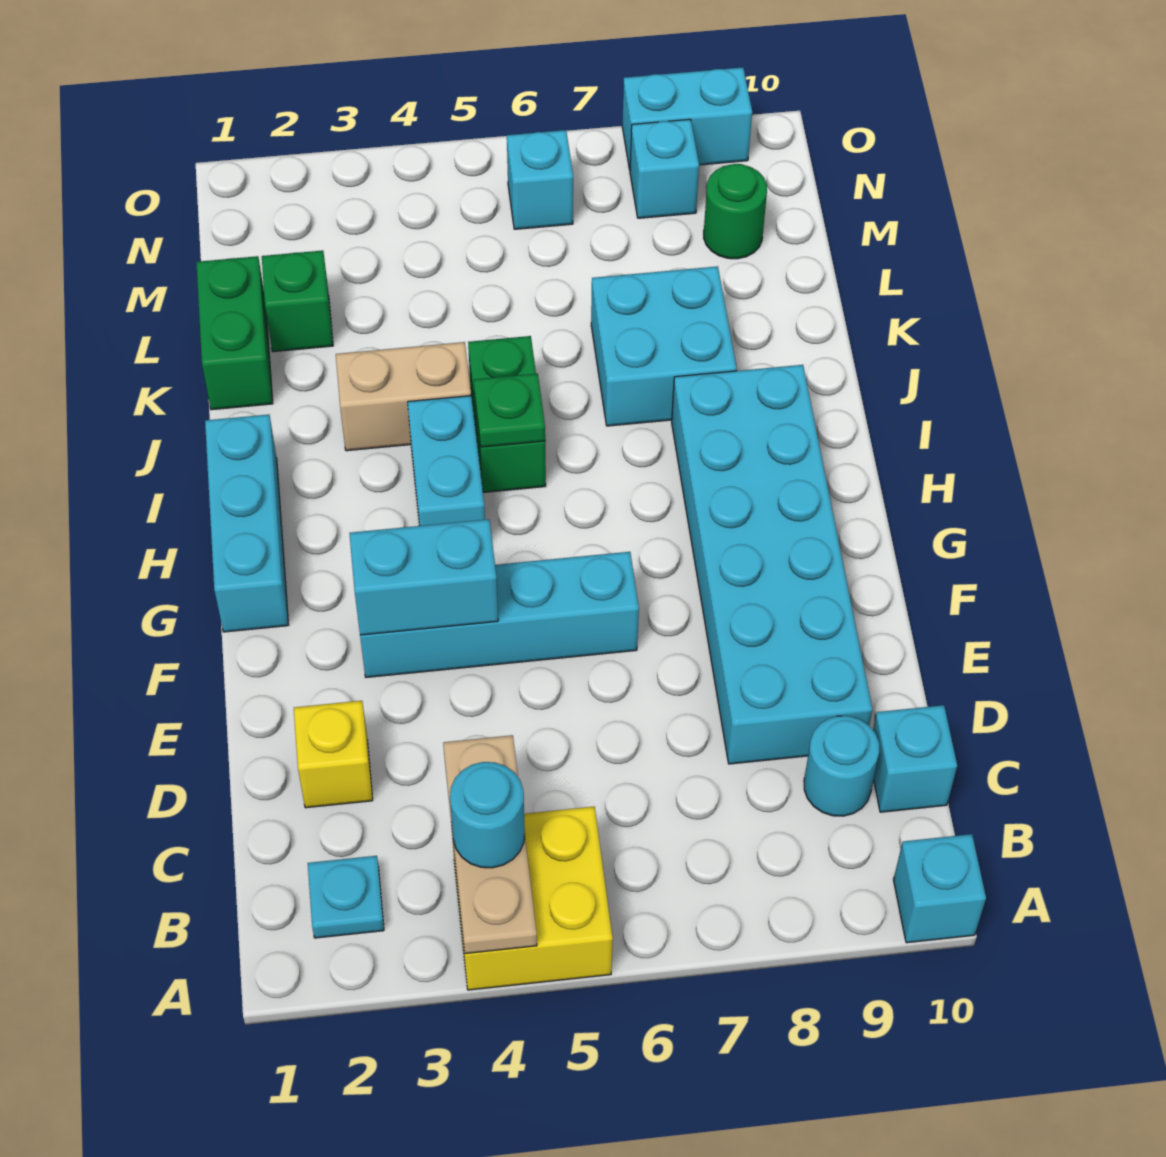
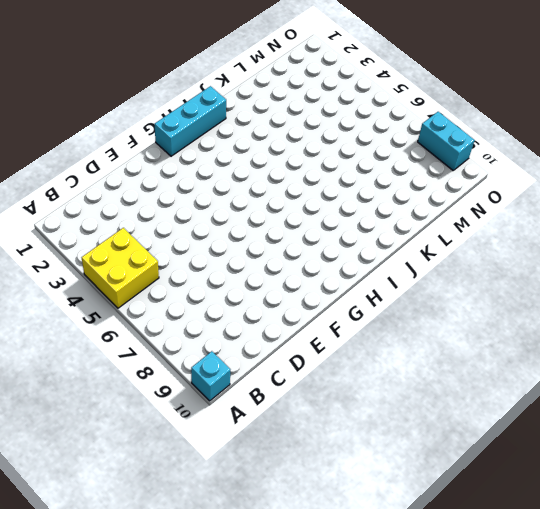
none -> cyan 1x1 plate [308,856,384,938]
none -> cyan 1x1 round brick [804,716,879,816]
none -> cyan 1x1 brick [873,705,957,812]

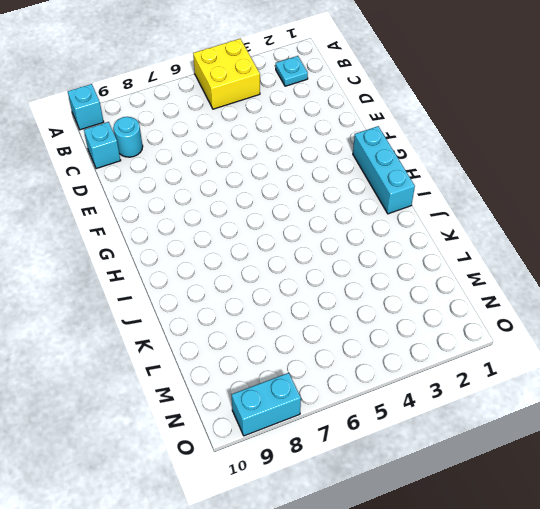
none -> yellow 1x1 brick [294,701,373,808]
none -> cyan 2x6 brick [672,365,872,764]
none -> cyan 1x4 brick [360,552,639,677]

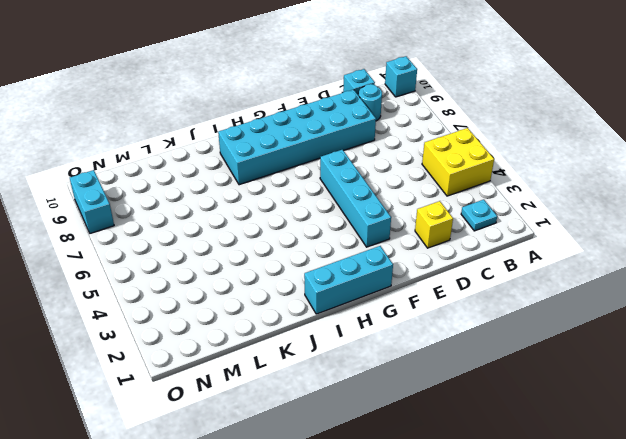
none -> cyan 1x2 brick [408,396,485,526]
none -> green 1x2 brick [468,336,546,493]
none -> tan 1x2 brick [336,342,471,451]

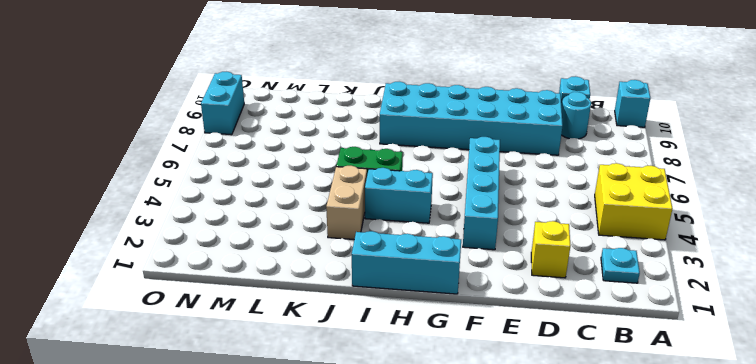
none -> cyan 2x2 brick [591,266,737,426]
none -> green 1x2 brick [196,256,273,410]
none -> green 1x1 brick [262,251,333,352]

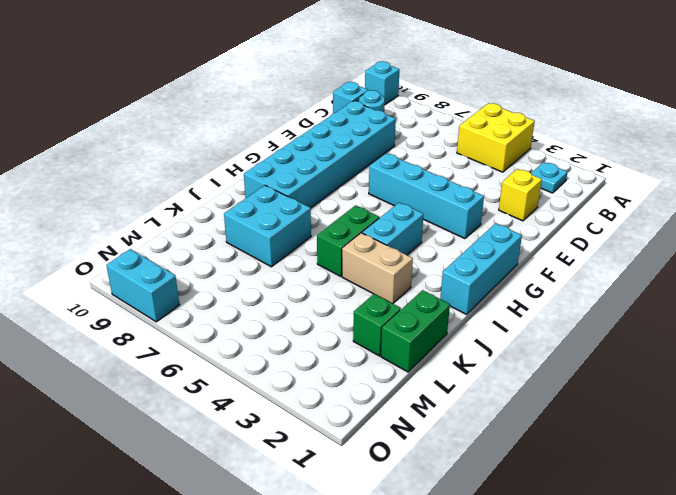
none -> green 1x1 round brick [704,164,767,259]
none -> cyan 1x1 brick [507,130,573,229]
none -> cyan 1x1 brick [630,119,699,218]

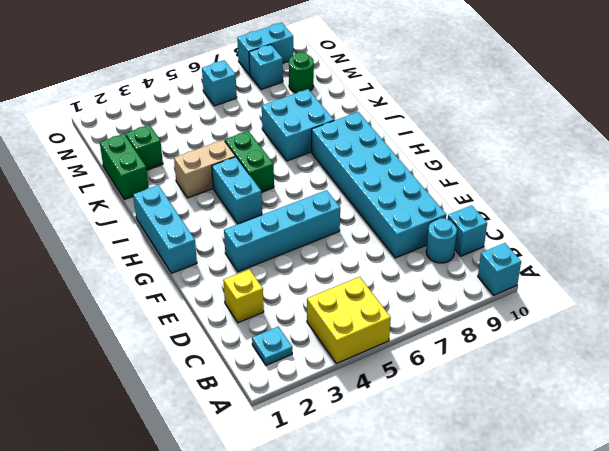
none -> tan 1x3 plate [443,735,537,954]
none -> cyan 1x2 brick [349,519,498,635]
none -> green 1x1 plate [474,373,545,447]

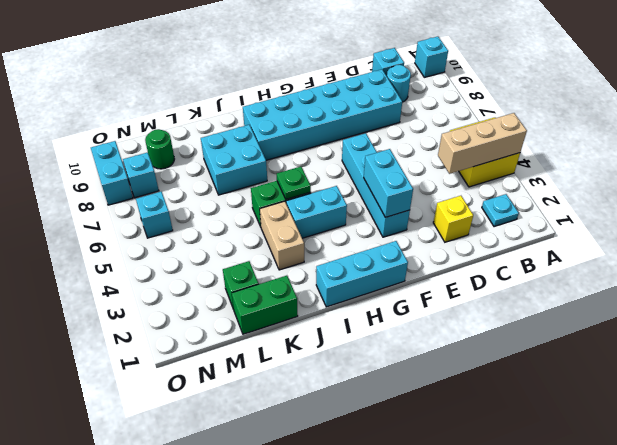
tan 1x3 brick [438,113,527,174] -> tan 1x3 plate [443,735,537,954]
none -> cyan 1x1 round brick [450,762,525,868]

